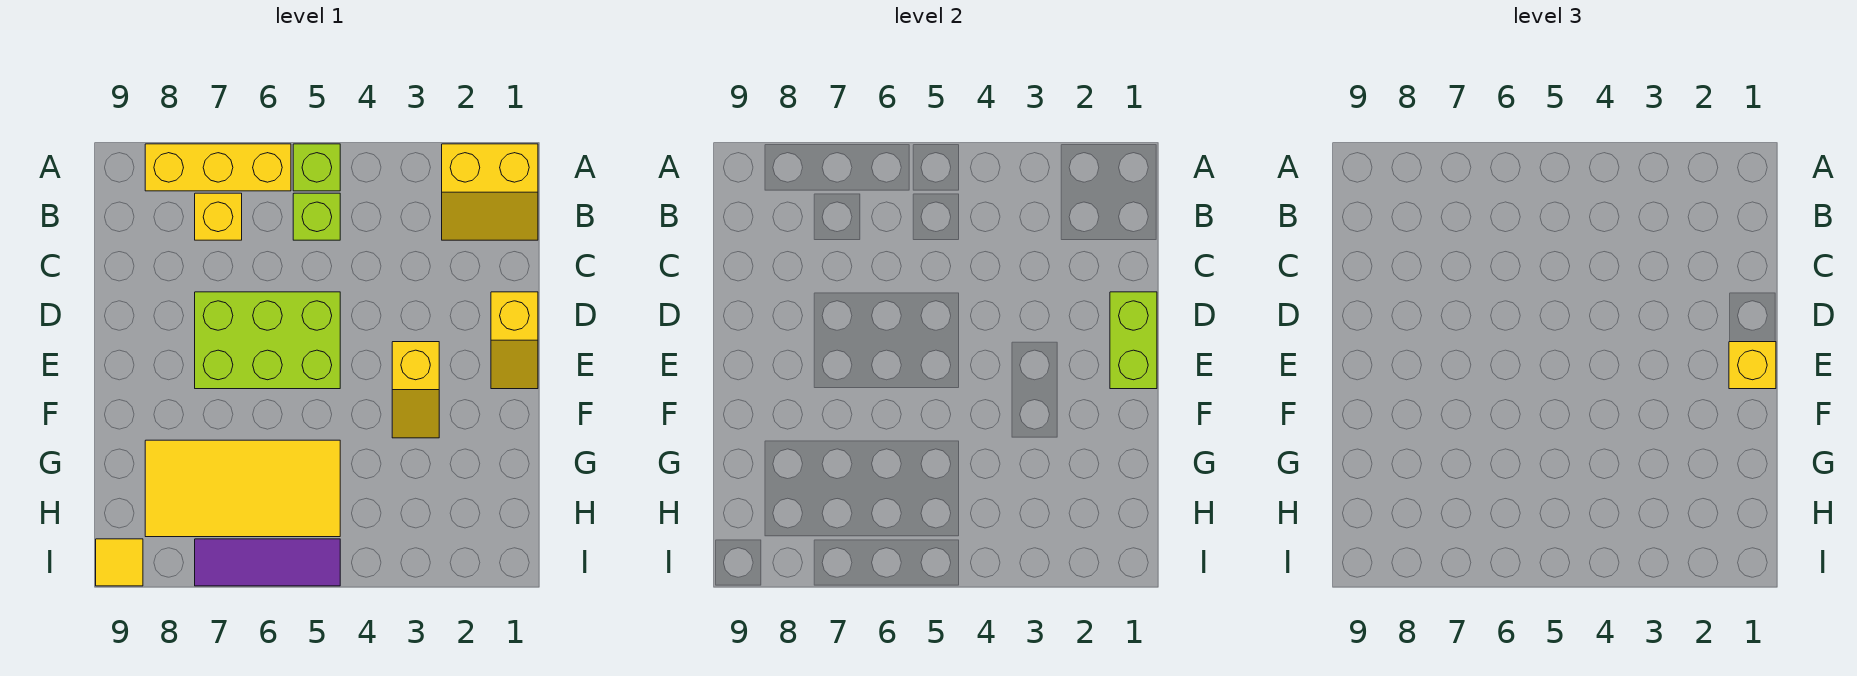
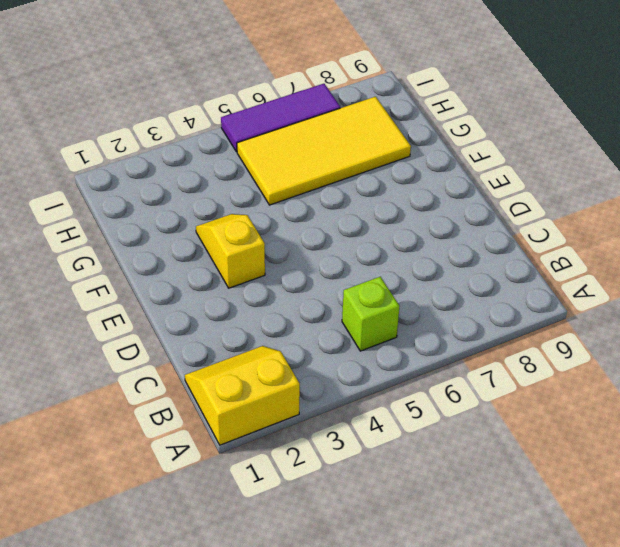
none -> lime 1x1 brick [293,144,340,191]
none -> yellow 1x3 brick [145,144,291,191]
none -> yellow 1x1 brick [195,193,242,240]

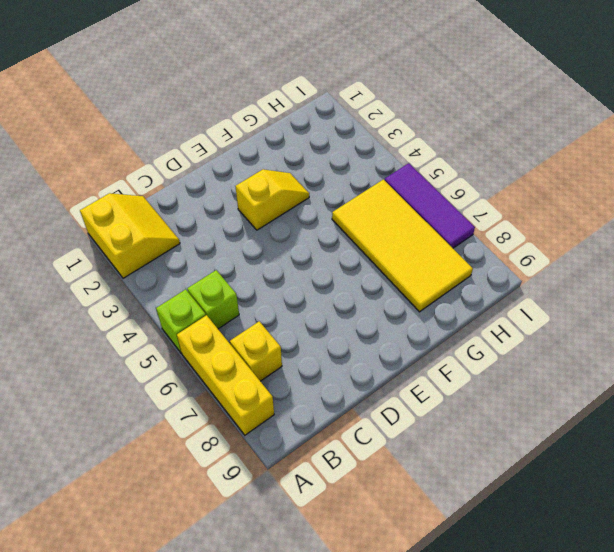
none -> yellow 1x2 slope [491,292,538,389]
none -> lime 2x3 brick [195,292,340,389]
none -> yellow 1x1 tile [96,539,143,586]

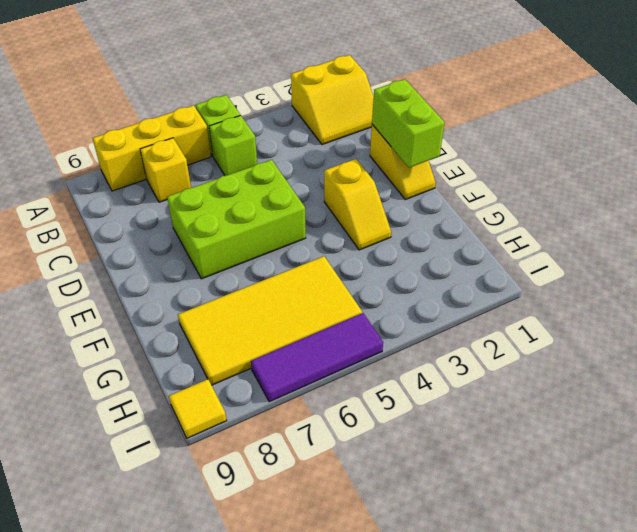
none -> yellow 1x1 brick [1729,342,1776,389]

